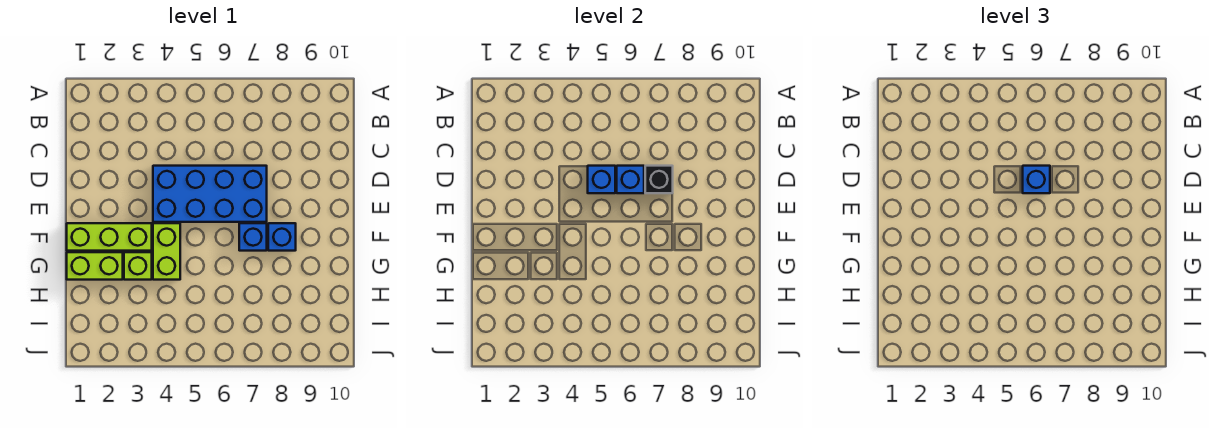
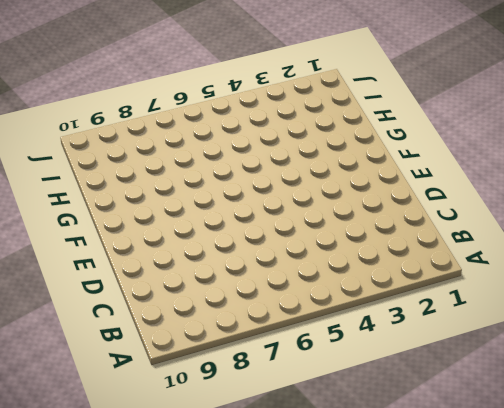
none -> blue 2x4 brick [153,166,267,222]
none -> lime 1x3 brick [67,223,152,251]

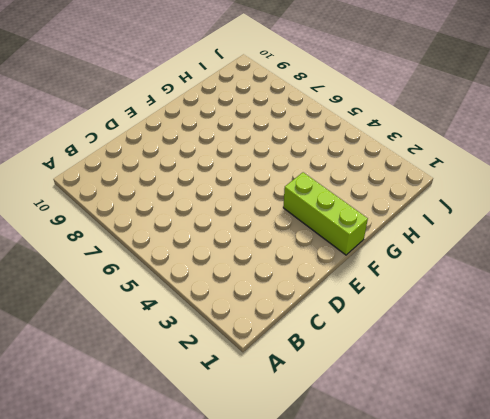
none -> blue 2x4 brick [153,166,267,222]
none -> lime 1x2 brick [153,223,180,280]

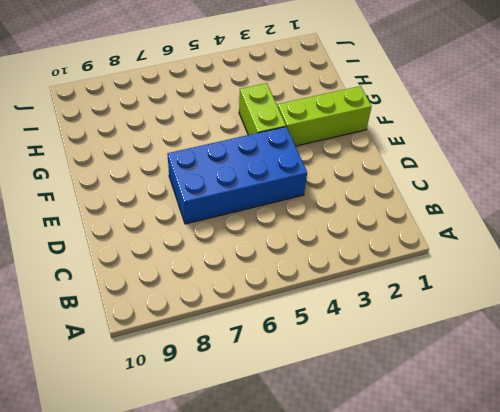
none -> blue 1x1 brick [239,223,267,251]
none -> blue 1x1 brick [268,223,296,251]

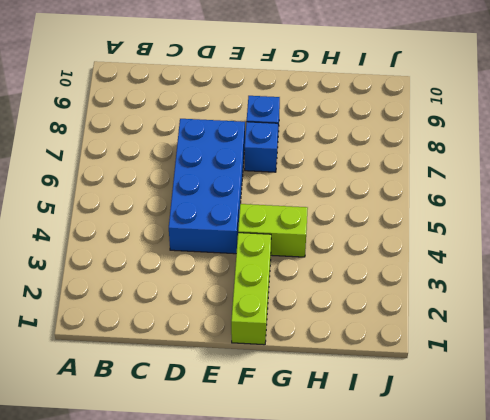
none -> lime 1x2 brick [67,252,123,280]
none -> lime 1x1 brick [124,252,152,280]

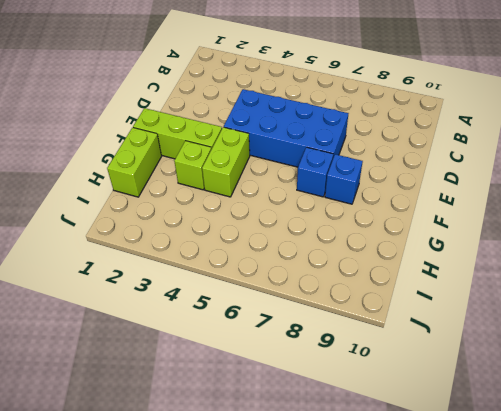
lime 1x2 brick [107,128,161,197] -> lime 1x2 brick turned to [67,252,123,280]
none -> blue 1x1 brick [588,166,615,193]
none -> blue 1x1 brick [617,166,644,193]

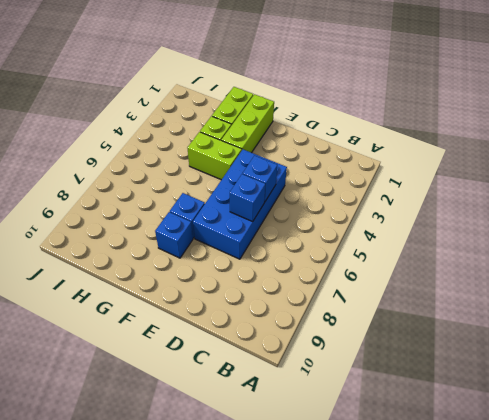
none -> black 1x1 brick [645,166,673,193]
none -> blue 1x1 brick [1023,166,1050,193]

